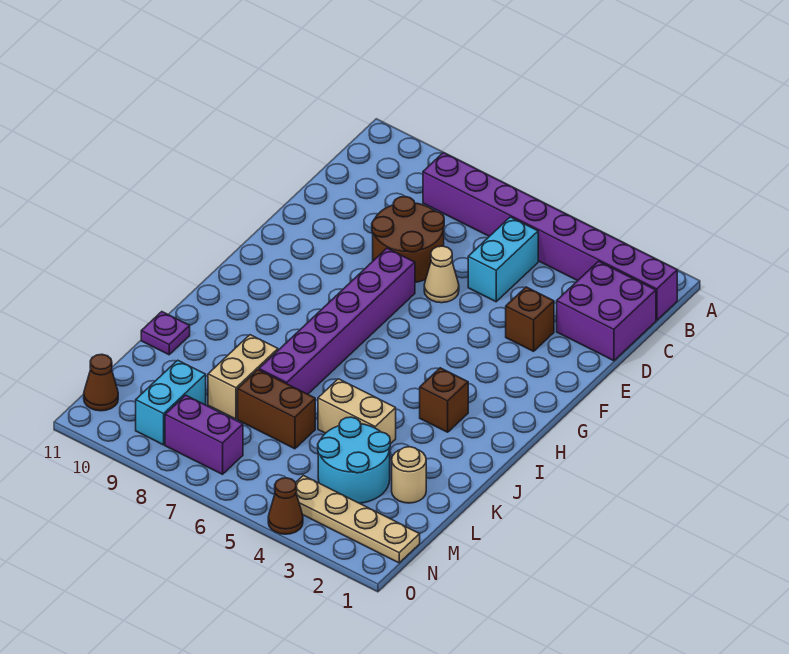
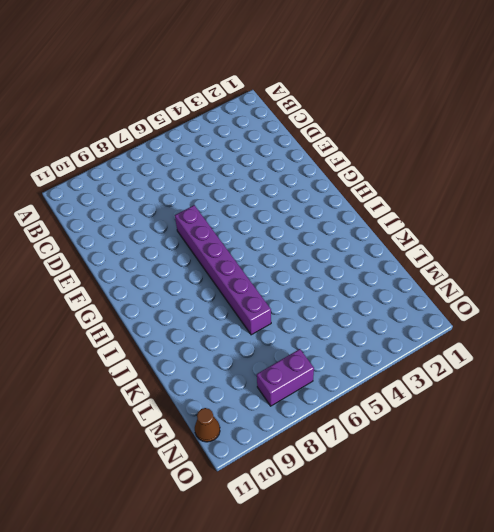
none -> purple 1x8 brick [423,153,677,320]
none -> purple 2x2 brick [557,261,656,361]
none -> cyan 1x2 brick [468,217,538,302]

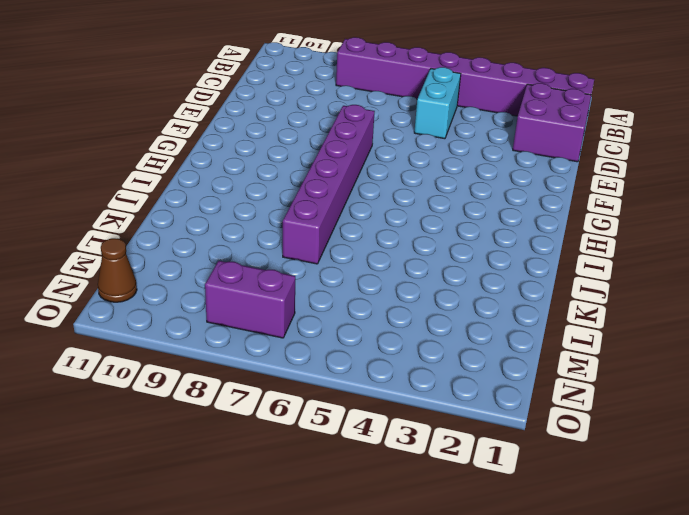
none -> brown 2x2 round brick [372,197,444,282]
none -> brown 1x1 brick [506,287,554,351]
none -> tan 1x1 cone [424,246,459,303]

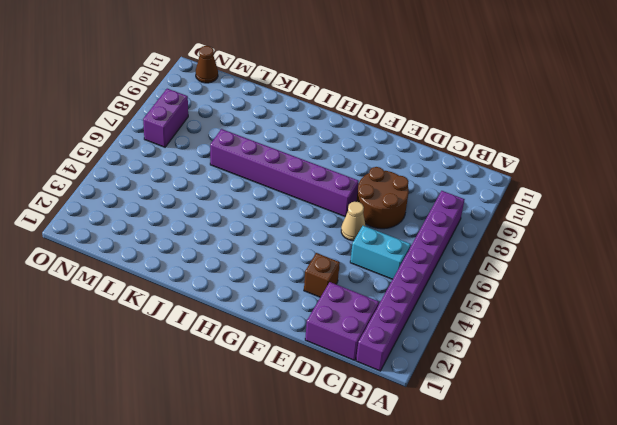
none -> brown 1x1 brick [420,368,468,432]
none -> tan 1x2 brick [318,379,396,444]
none -> tan 1x2 brick [208,335,278,419]

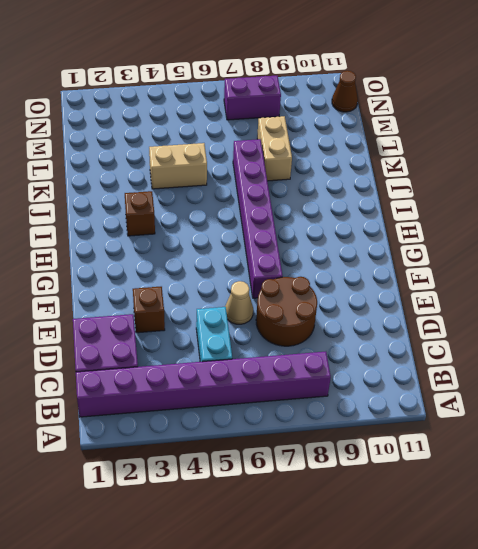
none -> purple 1x1 plate [141,312,190,355]
none -> tan 1x1 round brick [392,447,426,503]
none -> cyan 2x2 round brick [318,417,390,503]

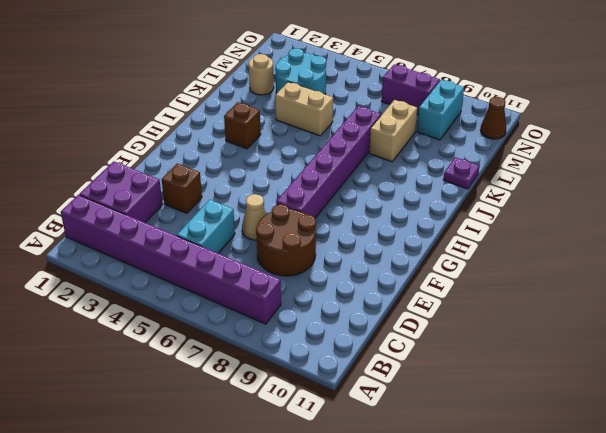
none -> brown 1x2 brick [238,370,315,449]
none -> tan 1x4 plate [296,475,420,563]
none -> brown 1x1 cone [268,478,303,534]

